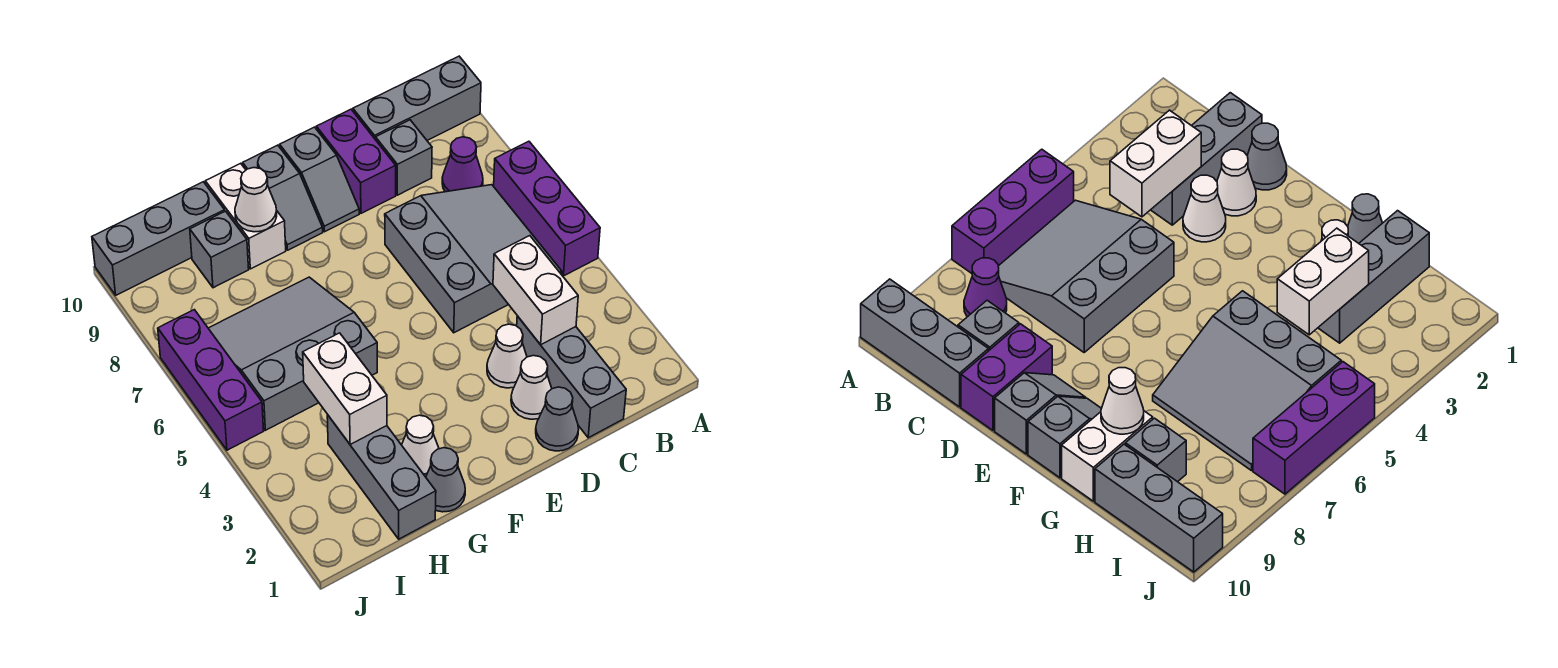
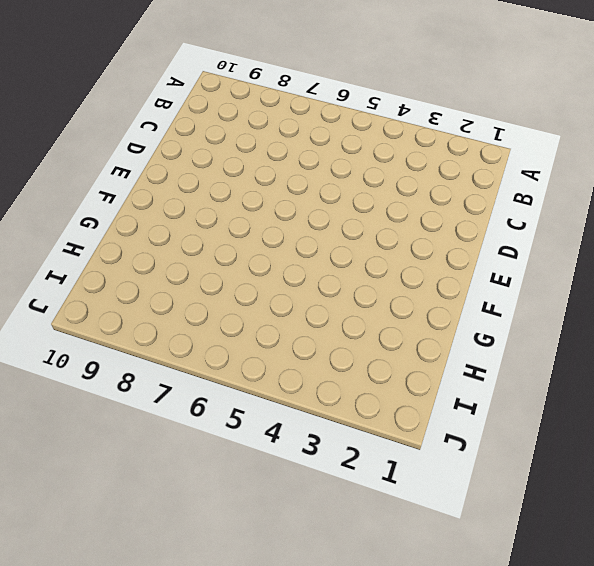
none -> purple 1x3 brick [494,141,600,276]
none -> grey 1x3 brick [353,56,481,140]
none -> grey 3x3 slope [385,185,562,333]

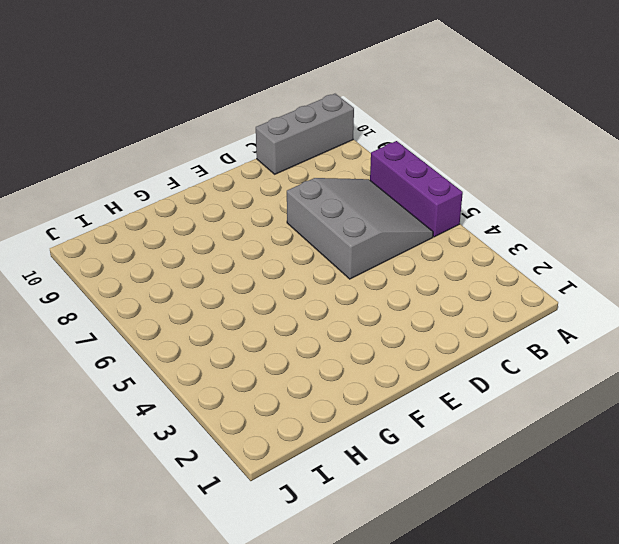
none -> purple 1x1 cone [442,137,483,192]
none -> grey 1x3 brick [517,316,626,438]
none -> grey 1x1 brick [376,120,432,195]

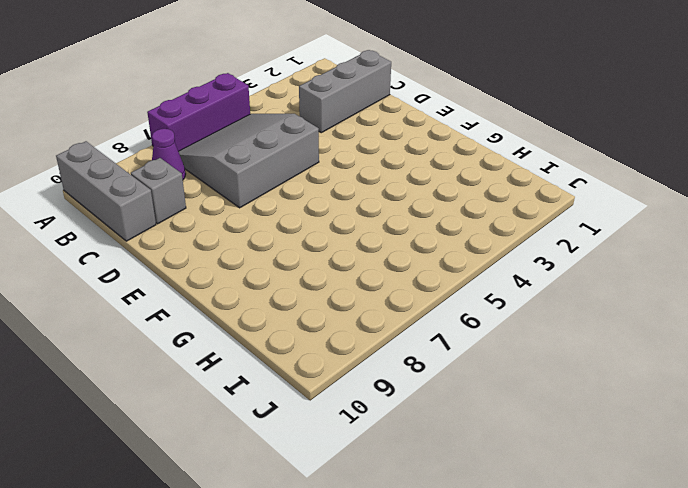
none -> grey 1x1 cone [536,387,579,451]
none -> white 1x1 cone [511,356,552,419]
none -> white 1x1 cone [487,324,527,388]

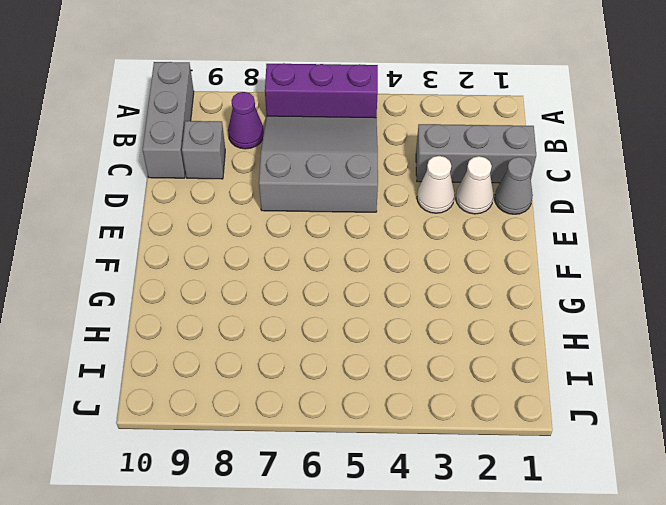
none -> purple 1x2 brick [316,109,396,213]
none -> grey 1x2 slope [280,127,359,232]
none -> grey 1x2 slope [243,145,323,250]

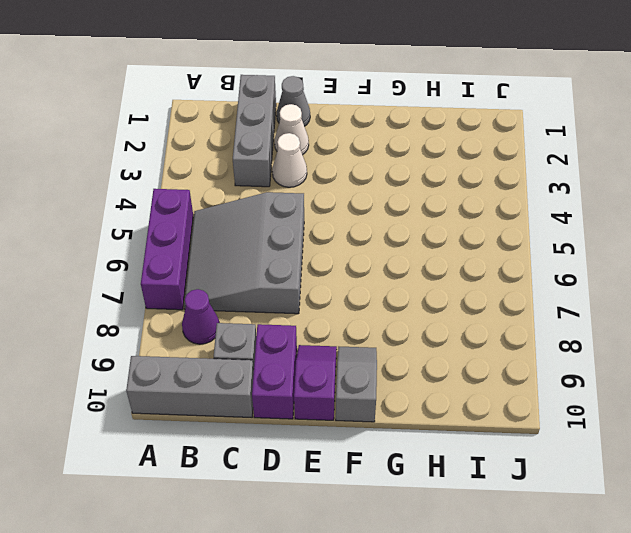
purple 1x2 slope [294,345,337,420] -> grey 1x2 slope [280,127,359,232]
none -> grey 1x1 cone [426,448,465,512]
none -> white 1x1 cone [402,415,439,477]
none -> grey 3x3 slope [208,277,377,430]

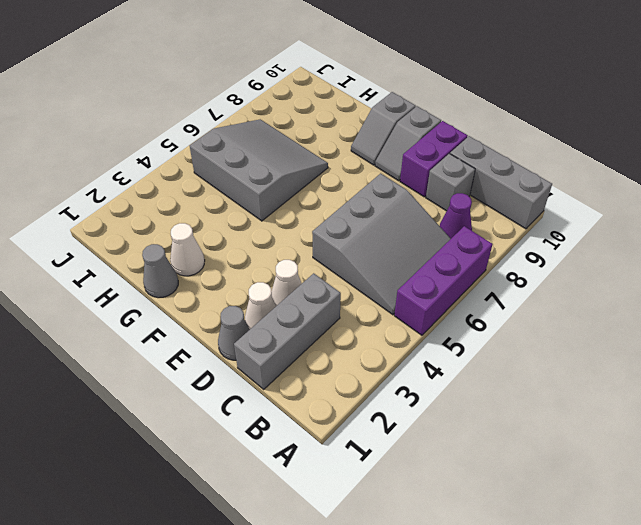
none -> white 1x2 brick [205,163,286,269]
none -> grey 1x3 brick [327,415,436,539]
none -> grey 1x1 brick [190,211,249,288]

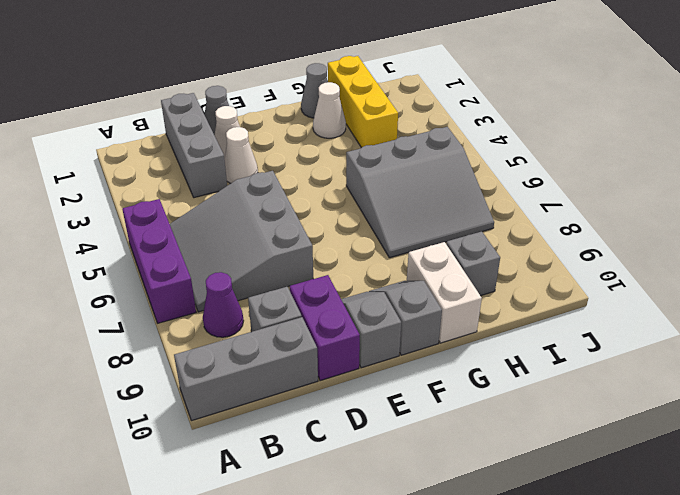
yellow 1x3 brick [328,56,398,148] -> grey 1x3 brick [327,415,436,539]
none -> grey 1x3 brick [92,182,225,295]
none -> purple 1x3 brick [158,310,264,450]
none -> white 1x2 brick [493,236,578,345]

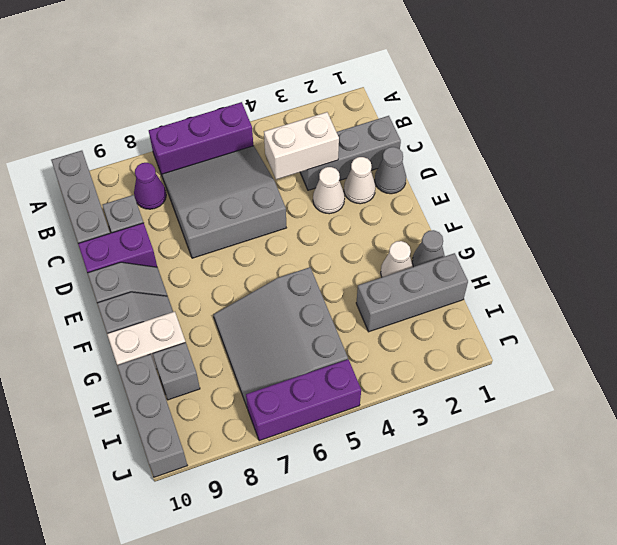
none -> white 1x1 cone [235,168,277,232]
none -> white 1x2 brick [303,333,387,445]

